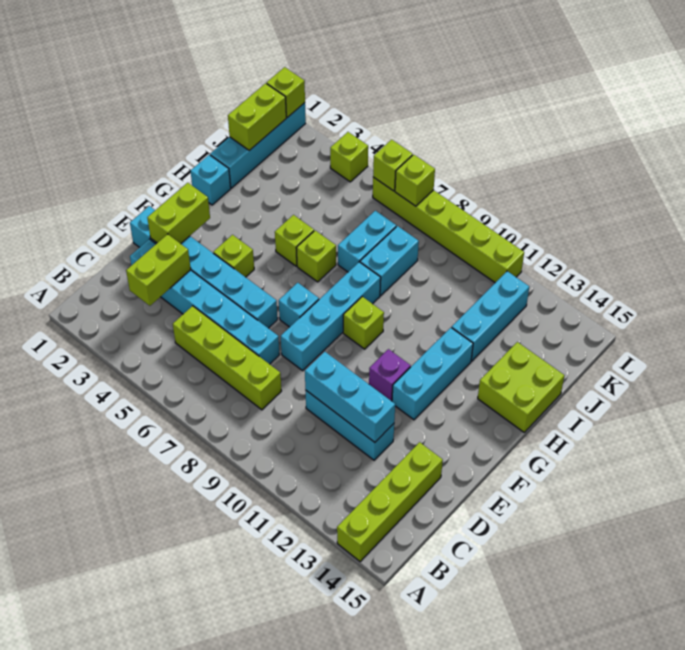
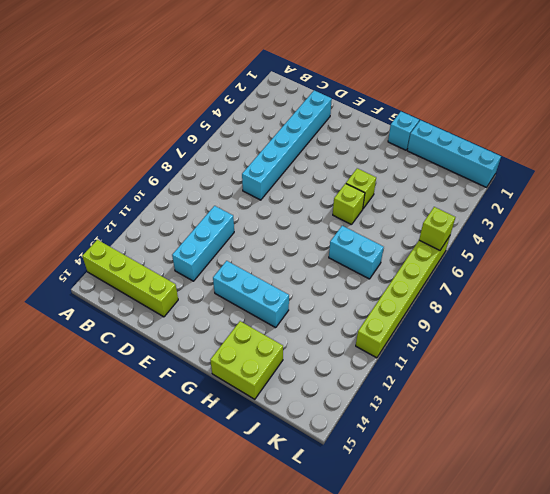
none -> lime 1x4 brick [173,306,281,410]
none -> cyan 1x6 brick [130,206,278,328]
none -> cyan 1x4 brick [281,262,381,371]

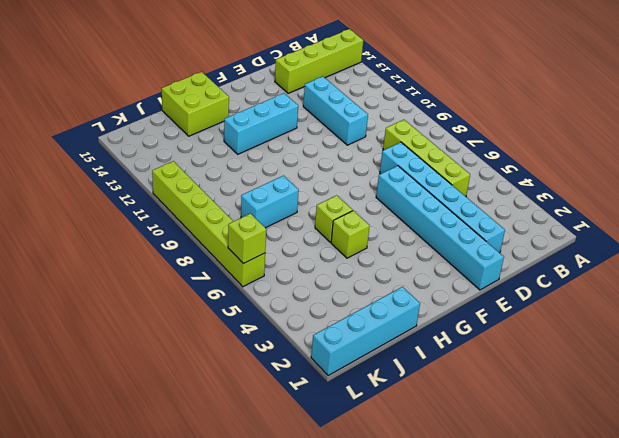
none -> cyan 1x4 brick [281,262,381,371]
none -> lime 1x1 brick [213,235,254,277]
none -> cyan 1x1 brick [279,283,319,327]

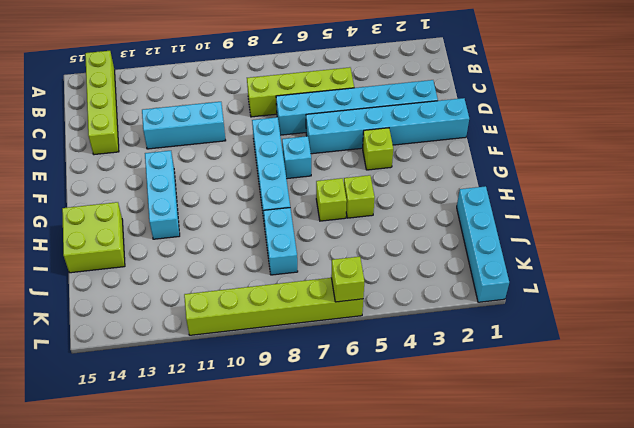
none -> purple 1x1 brick [369,349,411,401]
none -> lime 1x1 brick [343,297,384,349]
none -> cyan 1x1 brick [191,155,231,205]

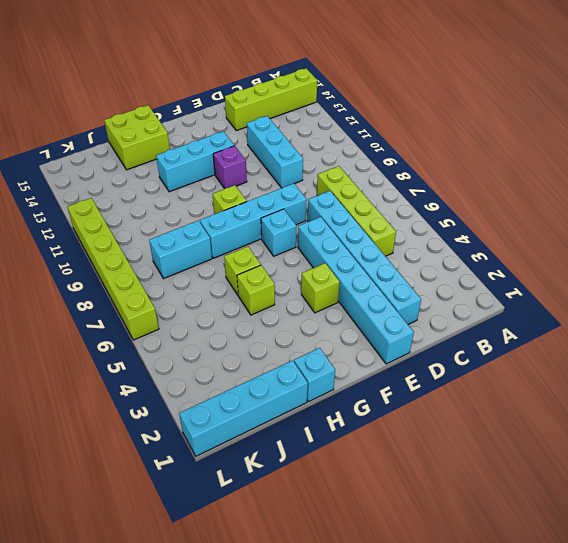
none -> cyan 1x2 brick [338,211,396,272]
none -> cyan 1x3 brick [452,271,529,361]
none -> lime 1x1 brick [330,132,368,182]

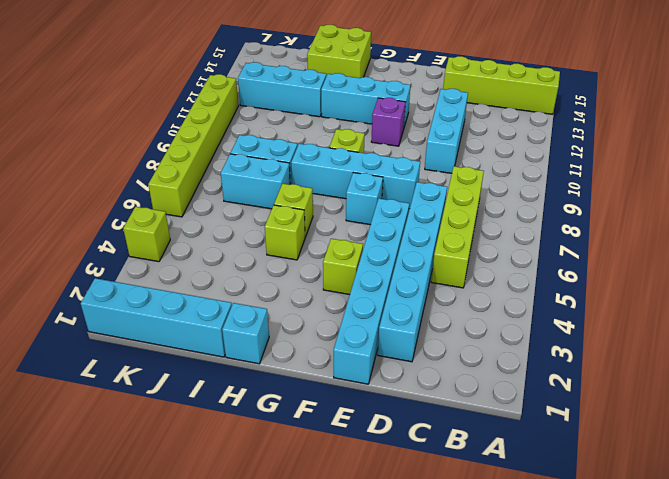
none -> lime 1x2 brick [126,234,191,306]
none -> cyan 1x3 brick [305,352,395,442]
none -> lime 1x2 brick [147,183,210,244]

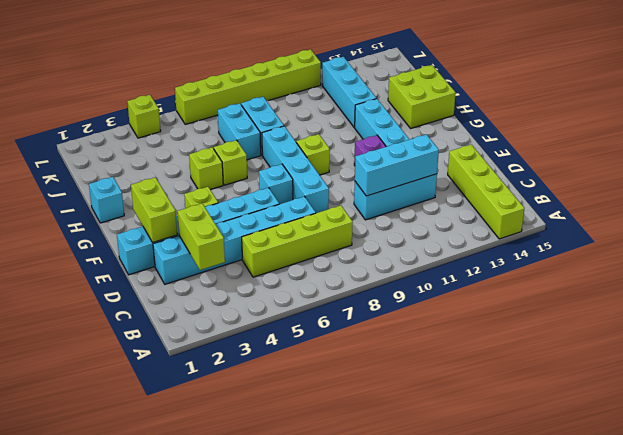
none -> cyan 1x4 brick [210,103,306,188]
none -> lime 1x2 brick [228,83,286,150]
none -> lime 1x1 brick [267,67,305,118]

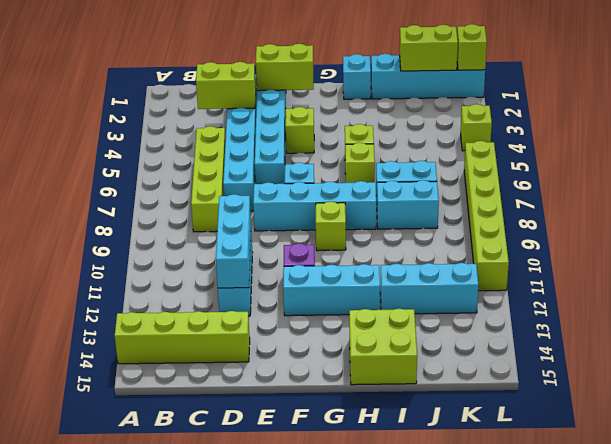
none -> lime 1x1 brick [373,140,413,191]
none -> lime 1x1 brick [395,155,435,206]

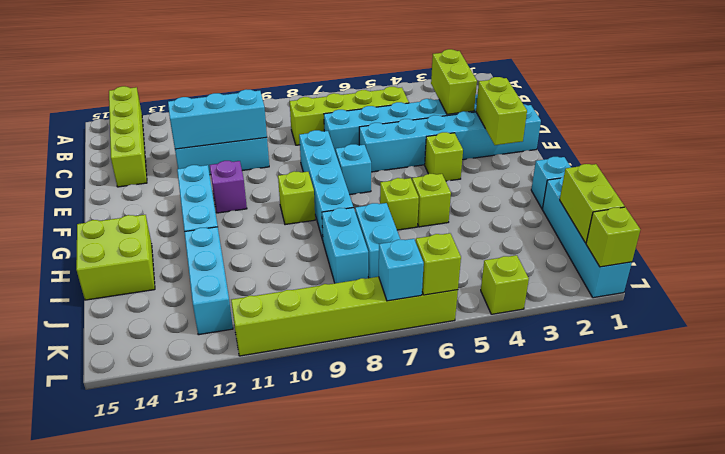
cyan 1x1 brick [379,239,424,301] -> lime 1x1 brick [395,155,435,206]

